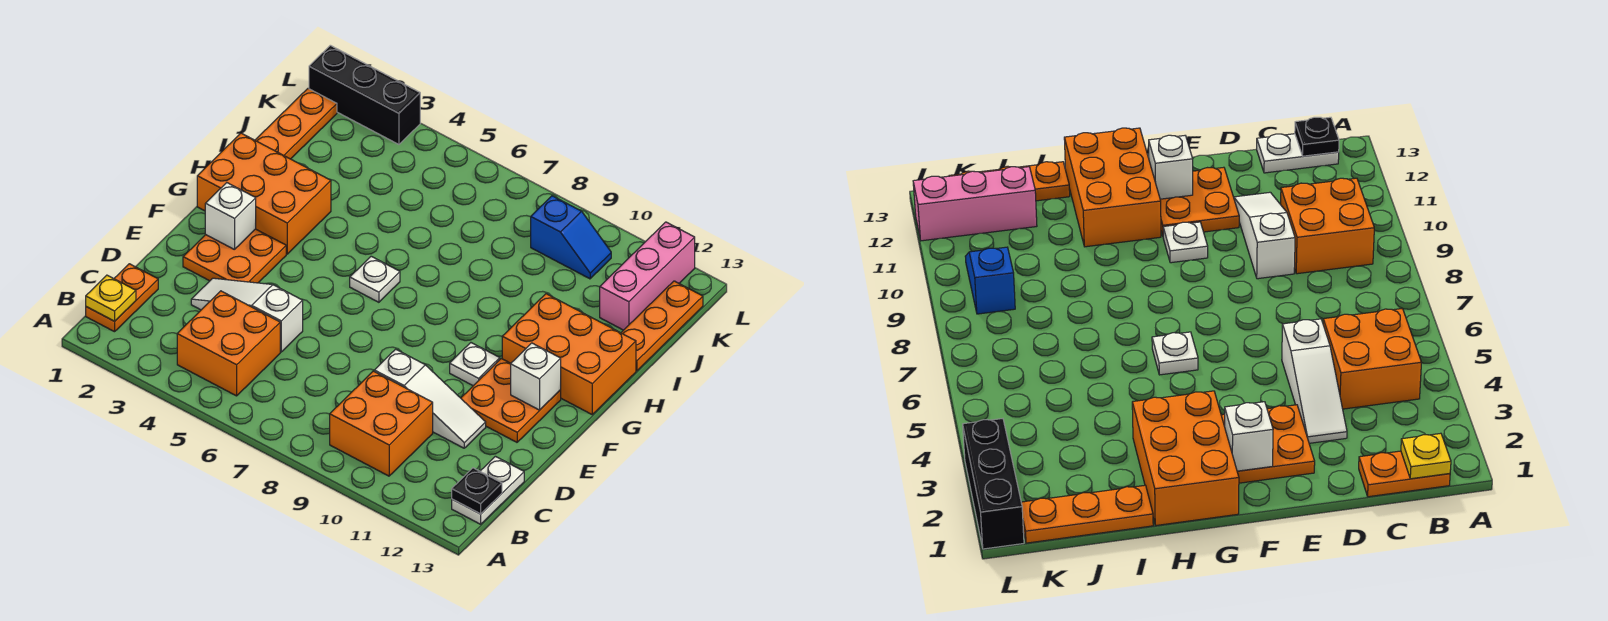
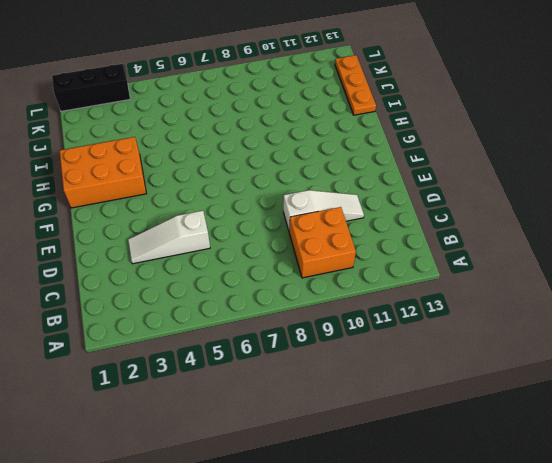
none -> orange 1x2 plate [86,264,158,332]
none -> orange 2x2 brick [177,291,280,396]
none -> white 1x2 plate [452,456,524,524]

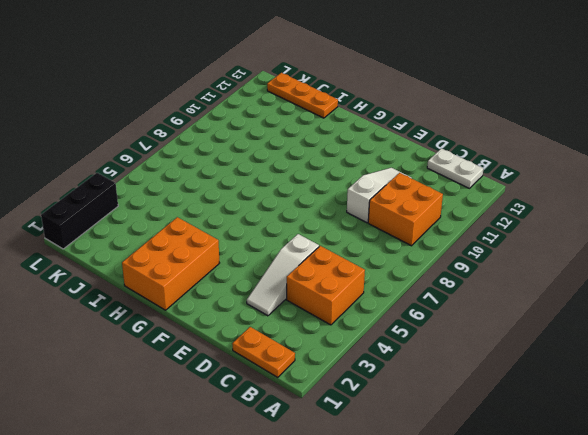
none -> orange 2x2 plate [183,229,286,283]
none -> orange 2x2 plate [461,359,561,442]
none -> white 1x1 plate [450,343,500,386]

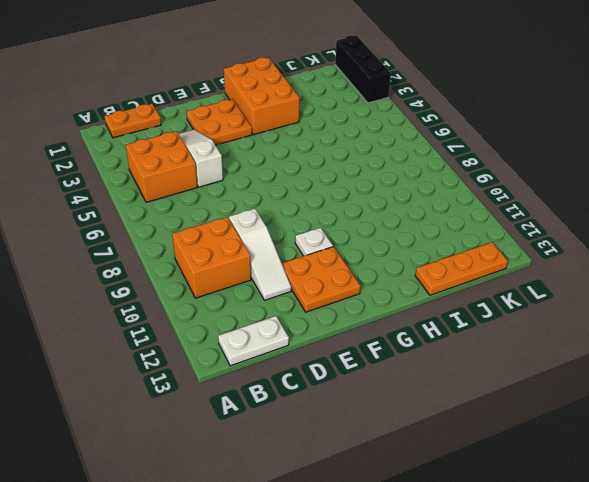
none -> white 1x1 plate [350,256,400,302]
none -> orange 2x3 brick [502,294,636,414]
none -> orange 1x3 plate [255,89,337,159]

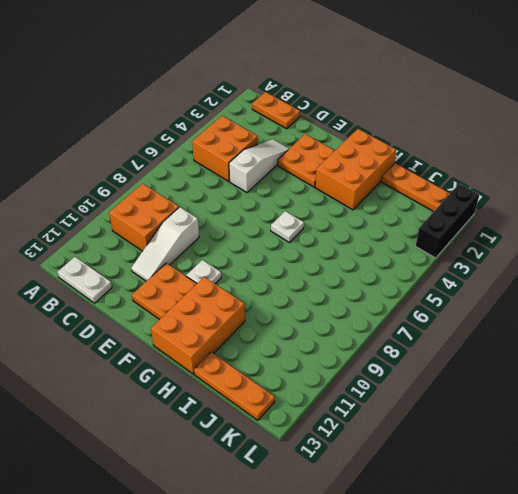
none -> pink 1x3 brick [600,222,695,330]
none -> blue 1x2 slope [531,196,611,279]
none -> yellow 1x1 plate [86,275,136,321]

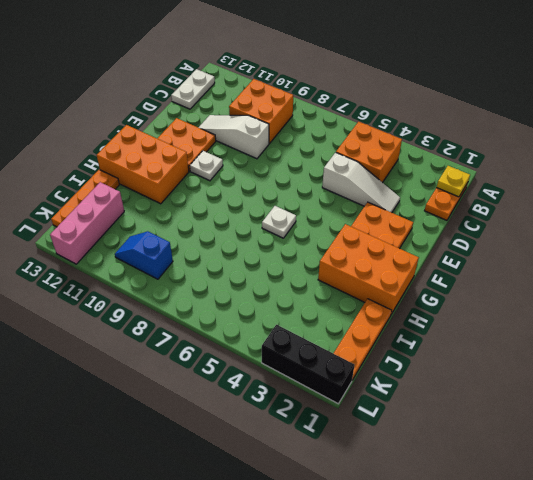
none -> black 1x1 plate [452,468,502,514]
none -> white 1x1 brick [205,183,256,250]
none -> white 1x1 brick [511,343,561,410]

